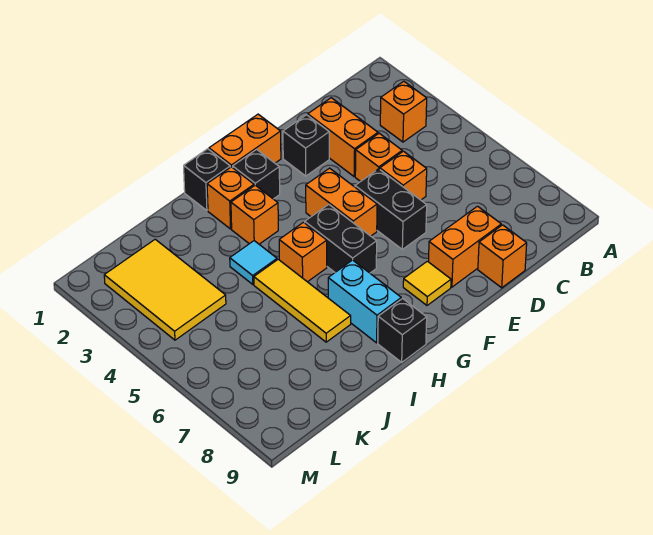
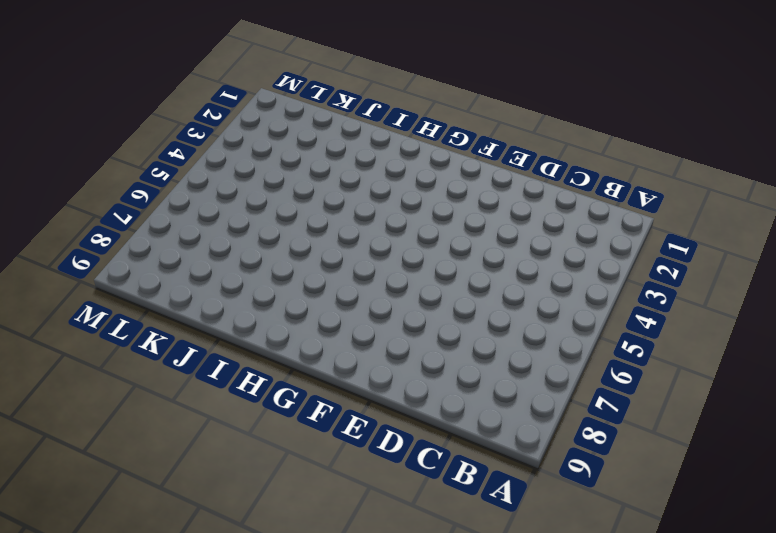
none -> orange 1x1 brick [380,81,427,142]
none -> orange 1x2 brick [308,98,378,177]
none -> orange 1x1 brick [355,133,402,182]

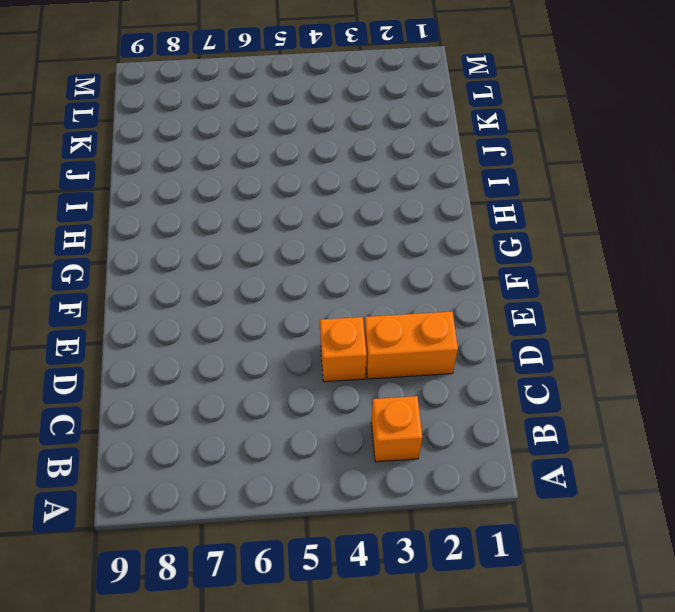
none -> orange 1x1 brick [380,151,427,200]
none -> orange 1x2 brick [428,206,501,287]
none -> orange 1x1 brick [478,225,527,288]

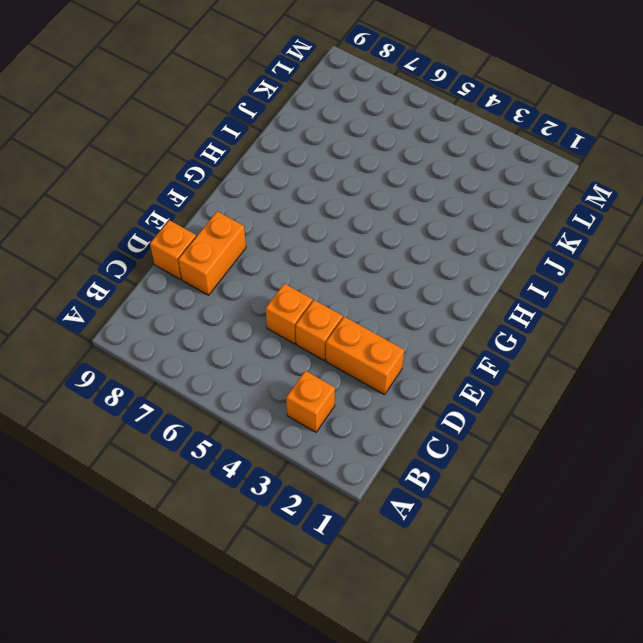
none -> black 1x1 brick [283,115,329,176]
none -> black 1x2 brick [355,169,427,249]
none -> orange 1x2 brick [209,114,281,168]

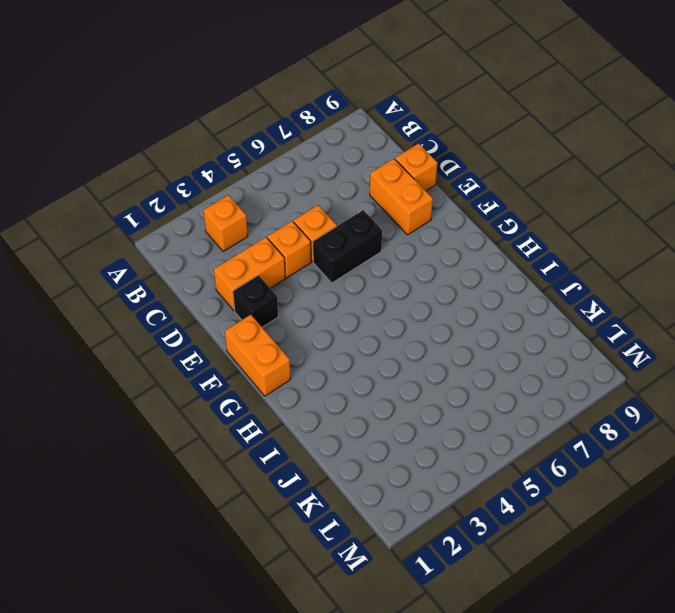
none -> orange 1x2 brick [306,168,377,236]
none -> yellow 1x1 tile [403,261,451,305]
none -> black 1x1 brick [233,149,280,199]

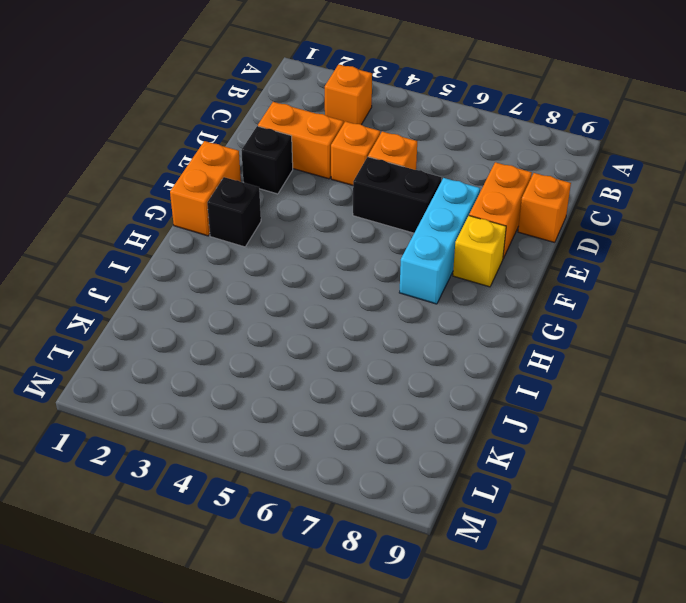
cyan 1x3 brick [399,178,480,304] -> none
yellow 1x1 brick [453,216,506,287] -> yellow 1x1 tile [403,261,451,305]
none -> orange 1x2 brick [306,168,377,236]
none -> black 1x2 brick [305,204,377,273]
none -> black 1x1 brick [184,149,230,210]

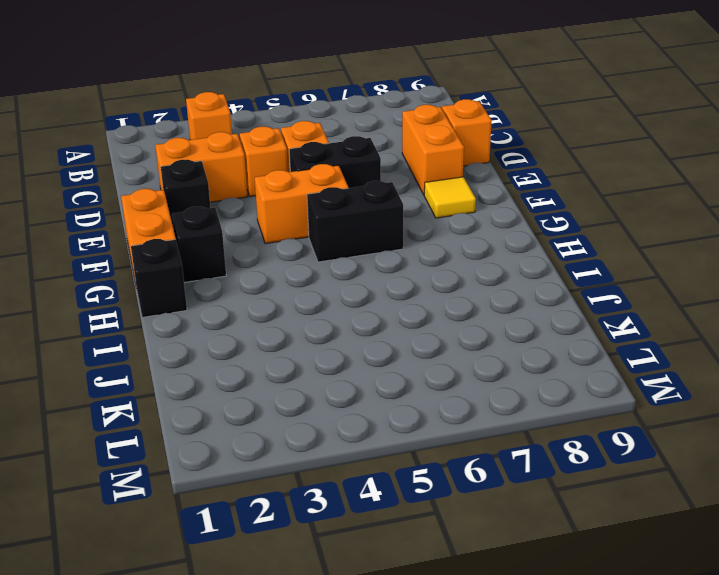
none -> orange 1x1 brick [207,167,254,229]
none -> orange 1x1 brick [231,185,278,244]
none -> orange 1x1 brick [279,222,327,282]

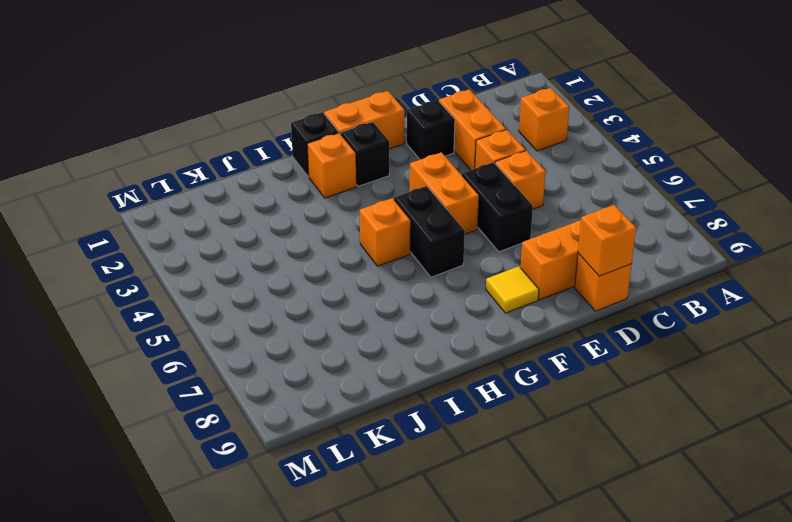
orange 1x1 brick [578,205,636,276] -> orange 1x1 brick moved to [231,185,278,244]
none -> cyan 1x2 brick [328,260,401,343]
none -> black 1x1 brick [378,299,427,362]
none -> cyan 1x1 tile [230,241,277,284]

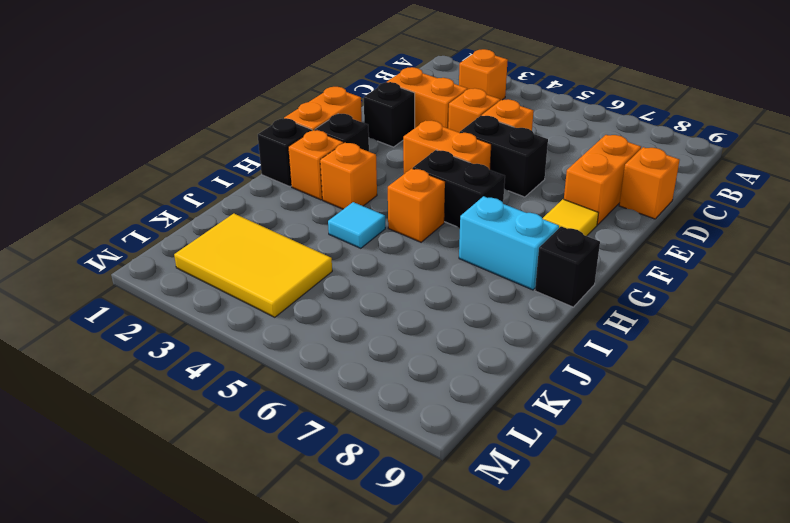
none -> yellow 1x3 tile [254,259,351,342]

